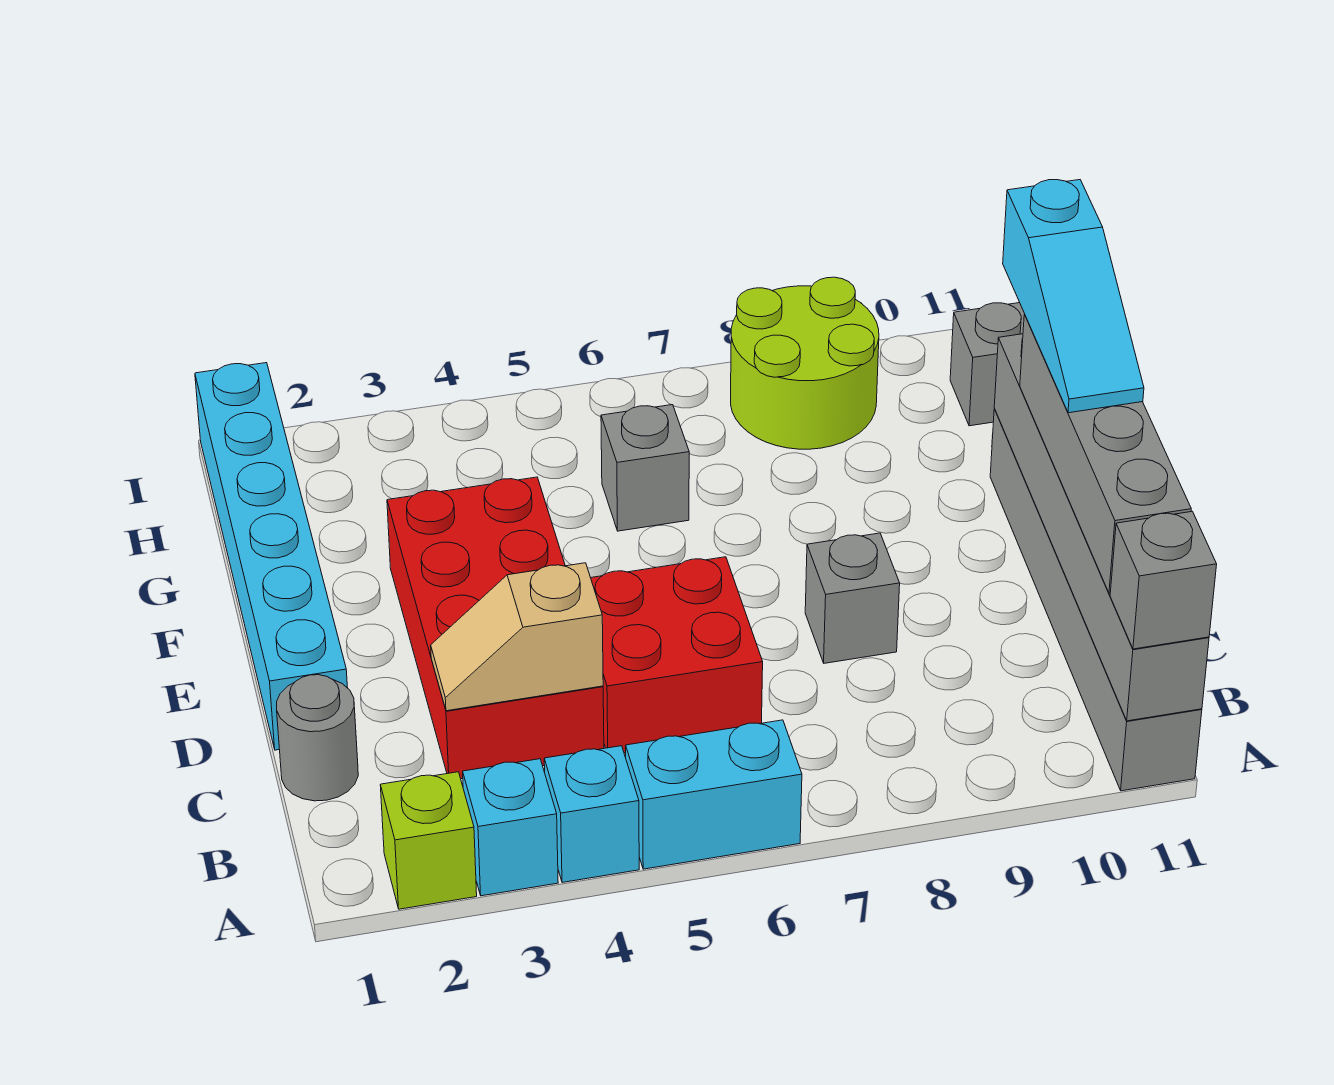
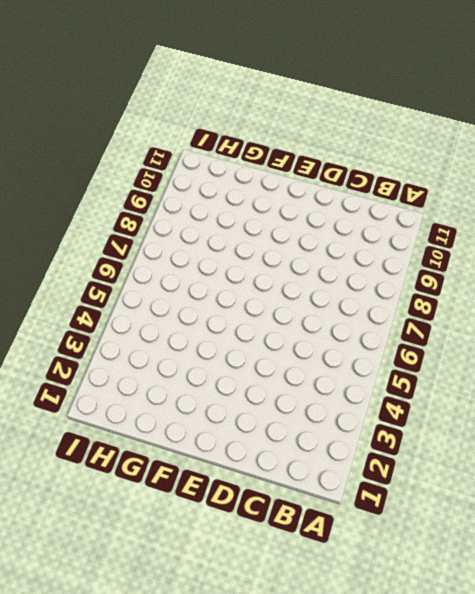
none -> lime 1x1 brick [380,772,477,909]
none -> cyan 1x1 brick [463,759,558,896]
none -> cyan 1x1 brick [544,746,639,883]

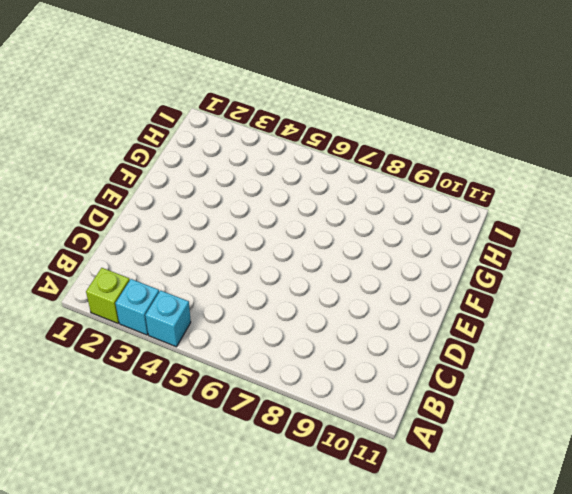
none -> cyan 1x2 brick [626,720,802,869]
none -> grey 1x6 brick [990,409,1202,791]
none -> grey 1x1 round brick [277,675,358,801]

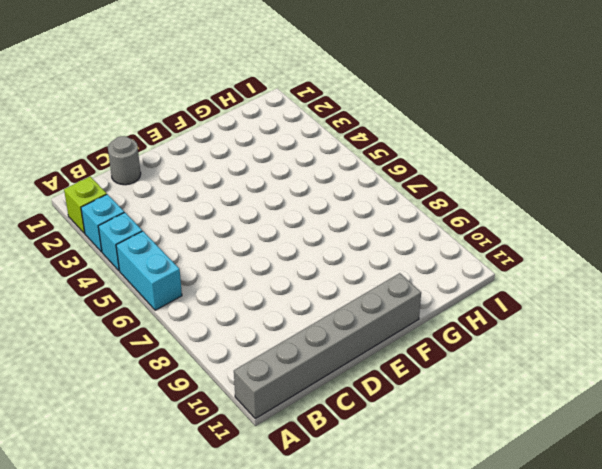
none -> red 2x4 brick [387,477,604,779]
none -> red 2x2 brick [591,557,763,753]
none -> cyan 1x6 brick [195,363,348,750]

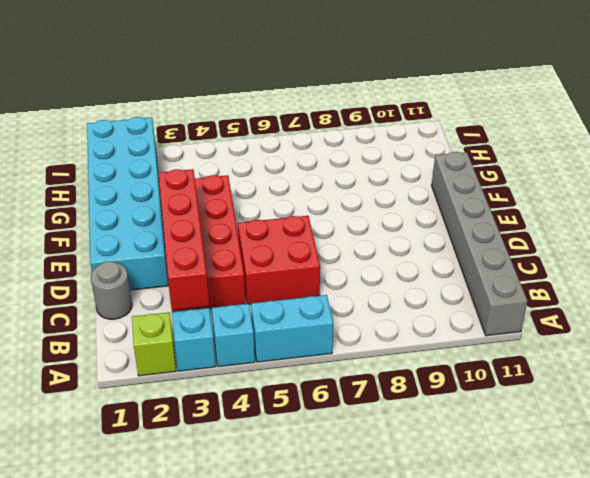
red 1x4 brick [158,169,209,310] -> tan 1x2 slope [431,563,603,711]
cyan 2x6 brick [87,117,168,290] -> cyan 1x6 brick [195,363,348,750]
none -> grey 1x1 brick [805,533,900,663]
none -> grey 1x1 brick [601,405,689,531]
none -> lime 2x2 round brick [731,277,879,449]

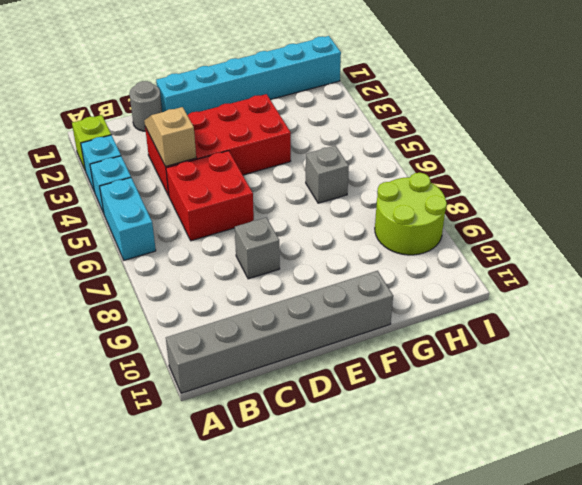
none -> grey 1x1 brick [950,303,1025,426]
none -> grey 1x6 brick [994,334,1209,721]
none -> grey 1x1 brick [1110,511,1217,649]

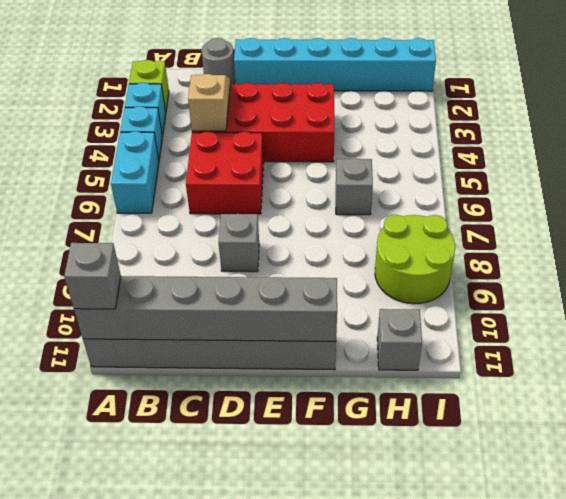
none -> grey 1x4 brick [1020,314,1191,593]
none -> cyan 1x3 slope [1003,180,1144,413]

